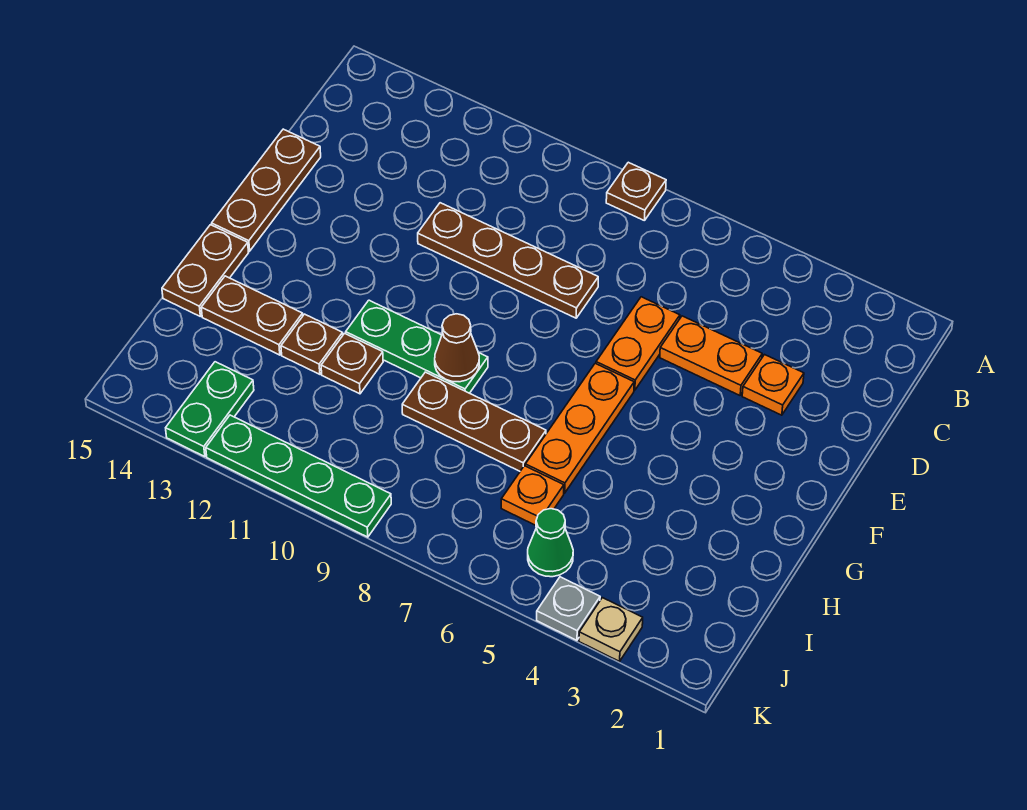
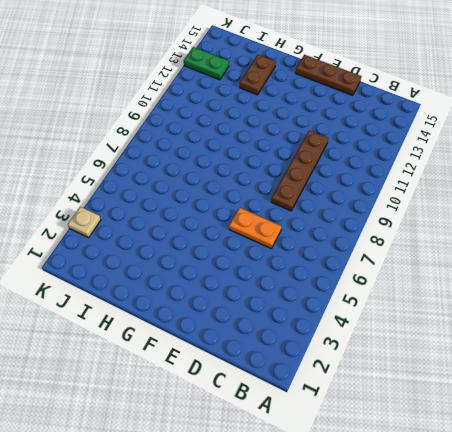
none -> brown 1x1 plate [606,162,666,221]
none -> orange 1x1 plate [742,355,804,415]
none -> orange 1x2 plate [660,316,762,395]

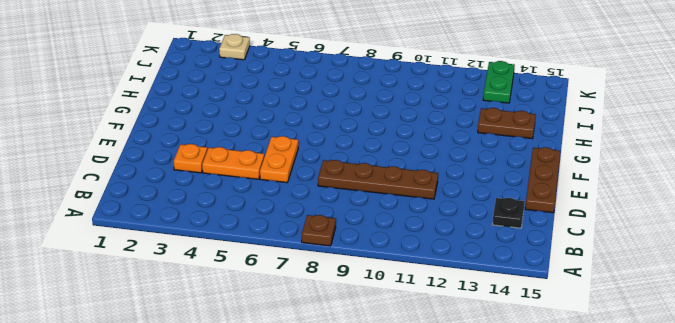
black 1x1 plate [492,198,525,228] -> none
none -> orange 1x3 plate [525,363,634,493]
none -> green 1x3 plate [346,300,488,393]
none -> brown 1x2 plate [162,225,249,316]

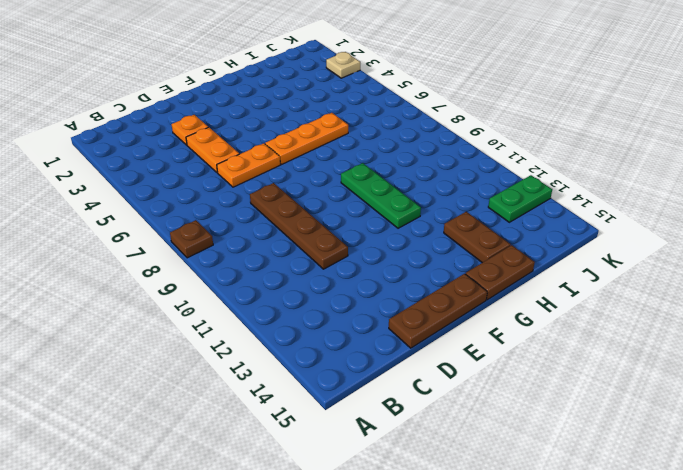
none -> brown 1x3 plate [402,372,546,471]
none -> brown 1x1 plate [321,333,383,394]
none -> brown 1x1 plate [281,314,343,374]

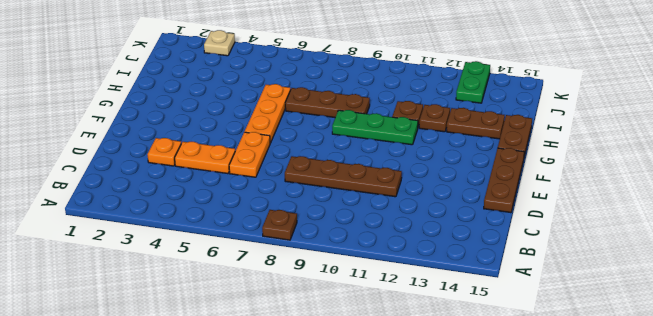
none -> orange 1x1 plate [501,466,564,525]
none -> green 1x1 cone [528,509,573,577]
none -> grey 1x1 plate [537,577,600,640]

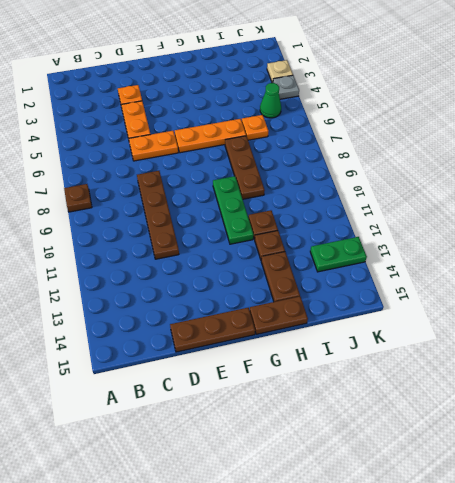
none -> green 1x4 plate [206,415,391,537]
none -> brown 1x1 cone [435,314,479,382]

